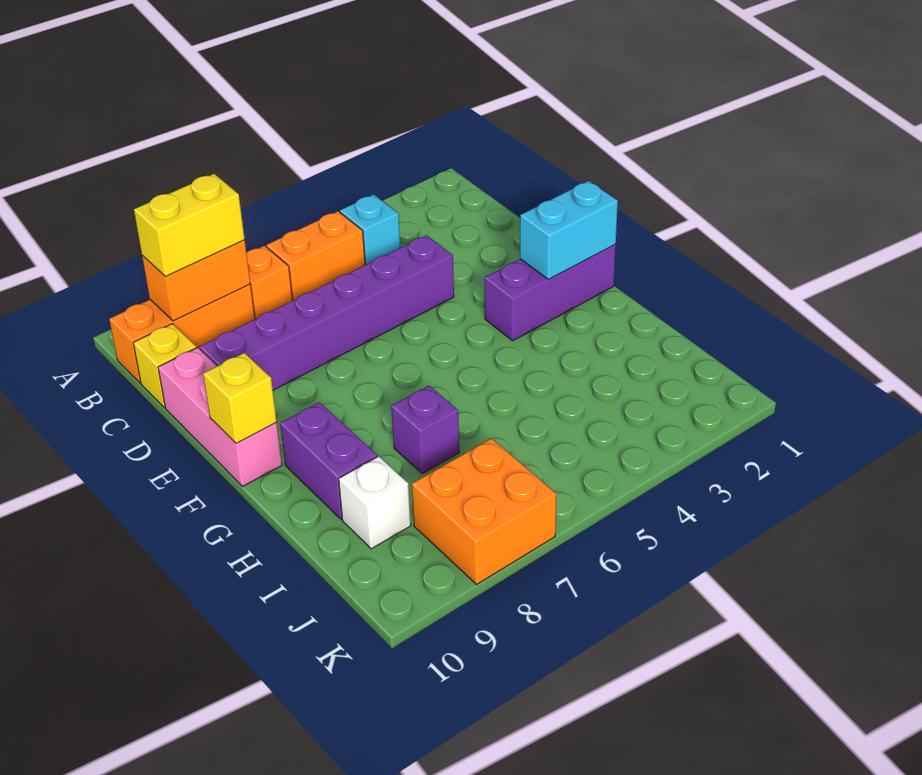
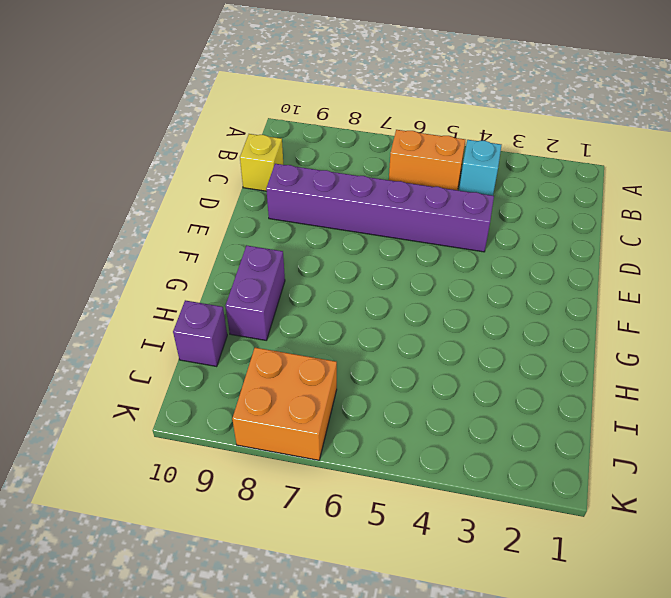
purple 1x1 brick [173,300,227,366] -> purple 1x1 brick moved to [391,386,459,474]
none -> orange 1x1 brick [246,246,292,319]
none -> orange 1x3 brick [109,285,255,383]
none -> pink 1x3 brick [158,348,282,486]

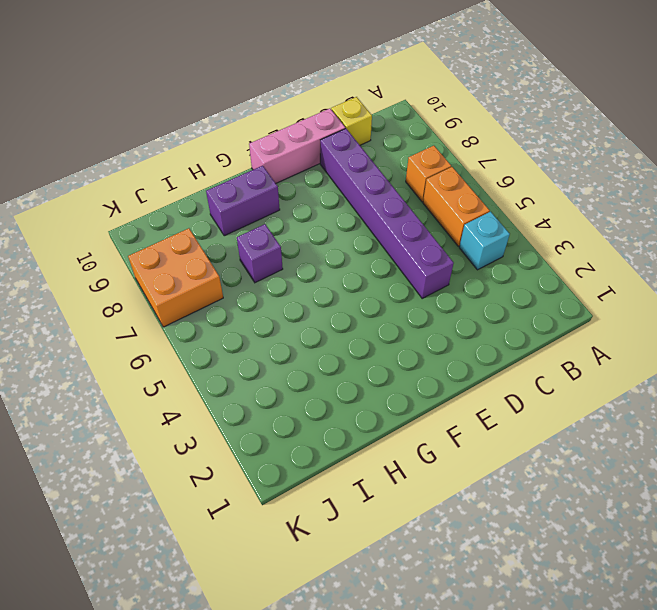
none -> orange 1x3 brick [109,285,255,383]
none -> purple 1x3 brick [485,244,616,341]
none -> white 1x1 brick [339,456,411,549]

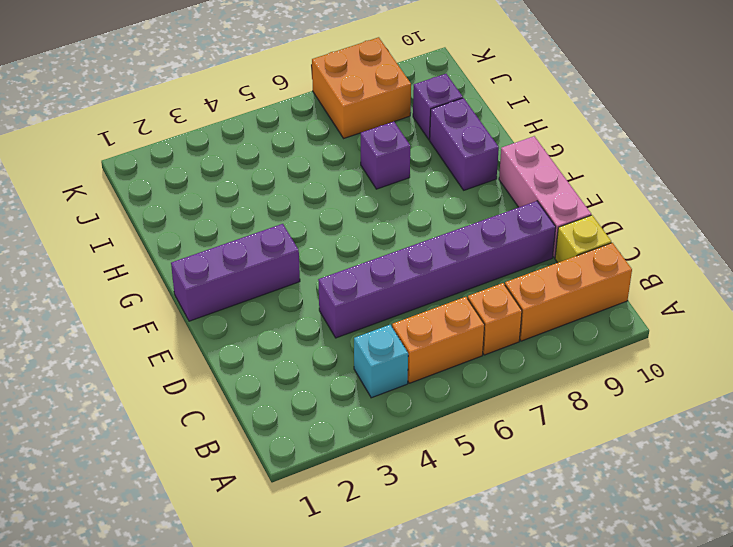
purple 1x1 brick [413,74,463,140] -> white 1x1 brick [339,456,411,549]
none -> orange 1x2 brick [142,240,250,321]
none -> cyan 1x2 brick [520,181,618,279]
none -> yellow 1x1 brick [203,353,277,443]

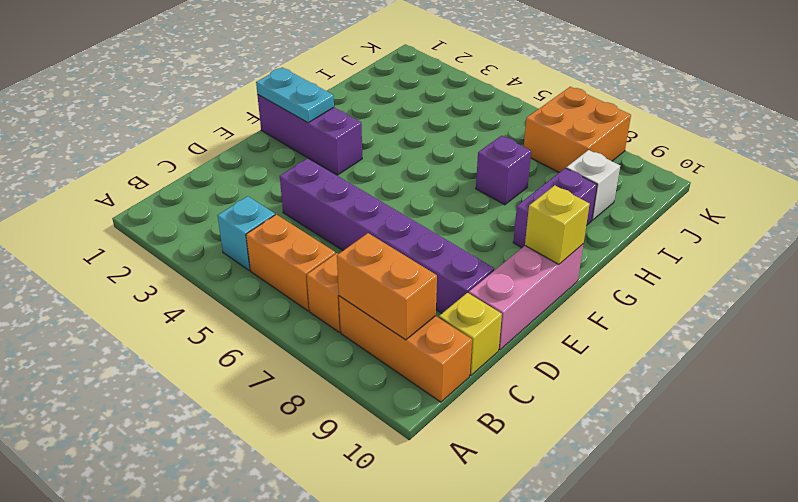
cyan 1x2 plate [256,67,334,123] -> cyan 1x2 brick [520,181,618,279]
none -> yellow 1x2 brick [134,174,245,276]

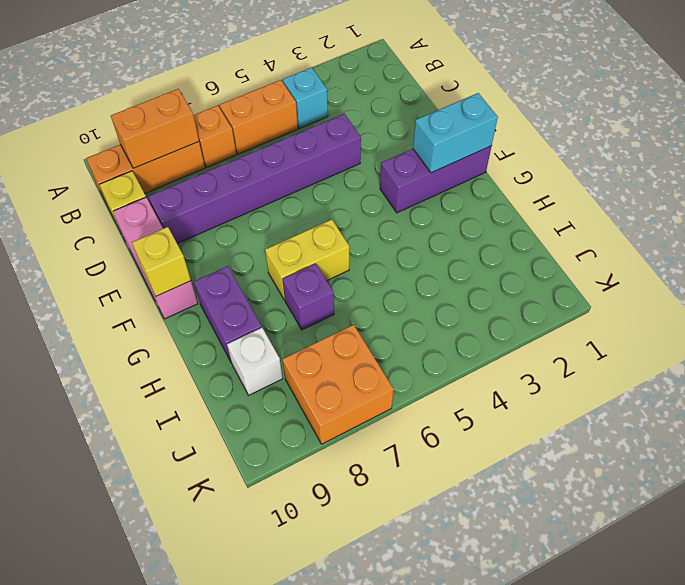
yellow 1x2 brick [265,220,349,300] -> yellow 1x2 brick moved to [134,174,245,276]

